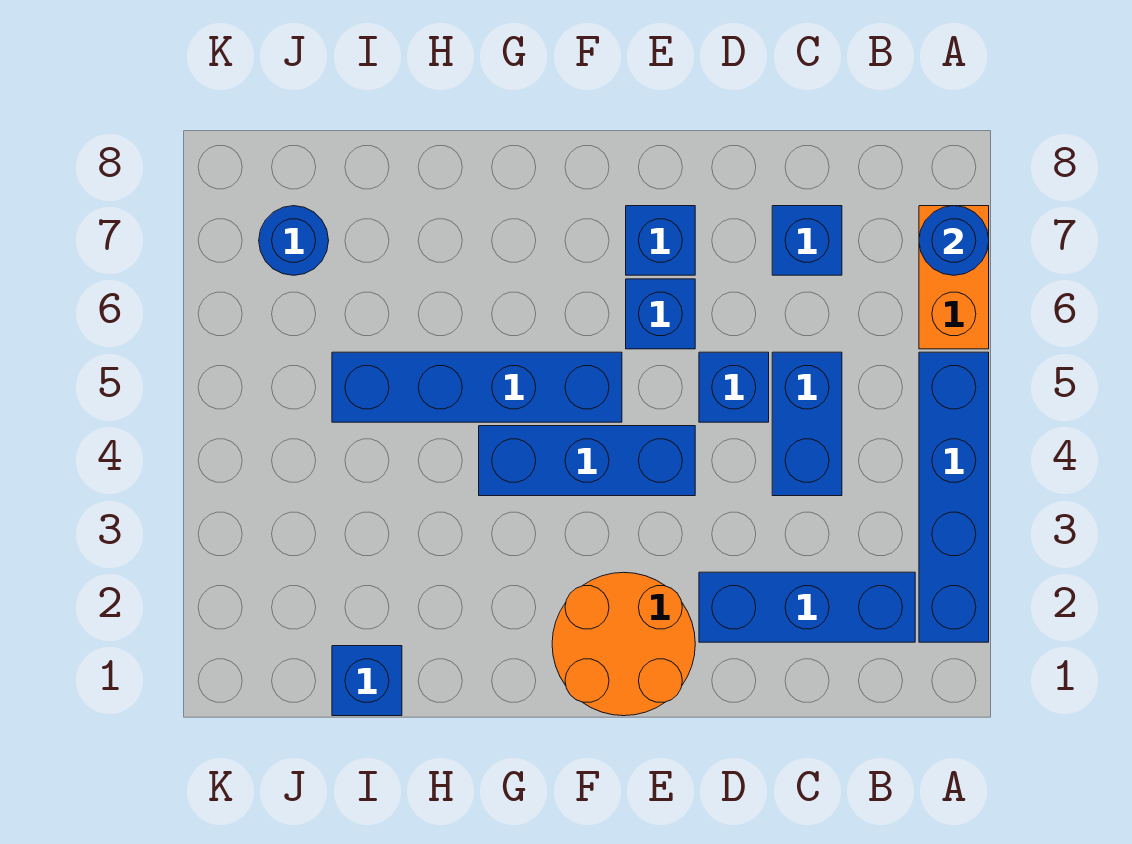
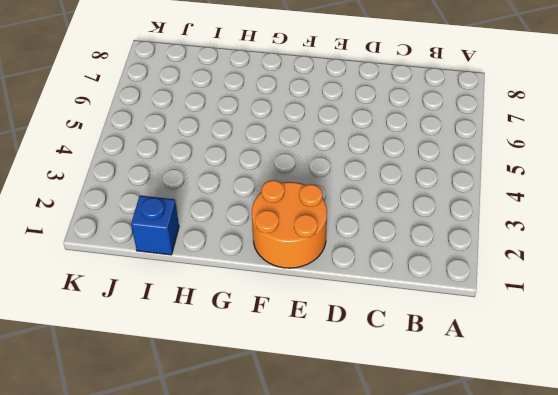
none -> blue 1x4 brick [919,352,989,642]
none -> orange 1x2 brick [919,206,989,349]
none -> blue 1x3 brick [699,572,915,642]

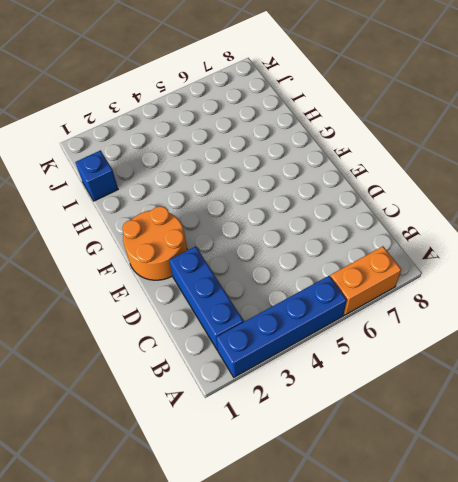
none -> blue 1x2 brick [772,352,842,496]
none -> blue 1x1 brick [772,206,842,275]
none -> blue 1x1 brick [699,352,769,422]

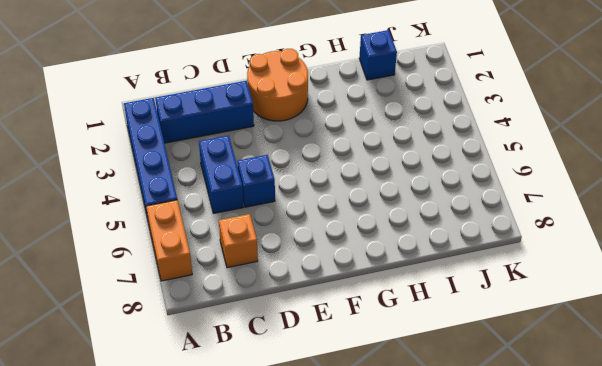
orange 1x1 brick [219,214,258,268] -> blue 1x1 brick [772,206,842,275]
none -> blue 1x3 brick [479,426,695,496]
none -> blue 1x1 brick [626,279,695,349]
none -> blue 1x1 brick [626,206,695,275]

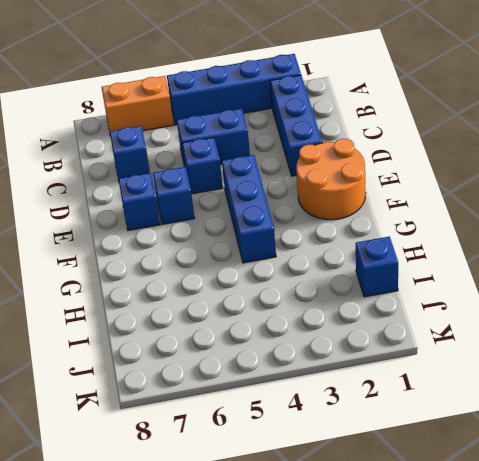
none -> blue 1x4 brick [332,352,622,422]
none -> blue 1x1 round brick [259,206,329,275]
none -> blue 1x1 round brick [919,206,989,275]

